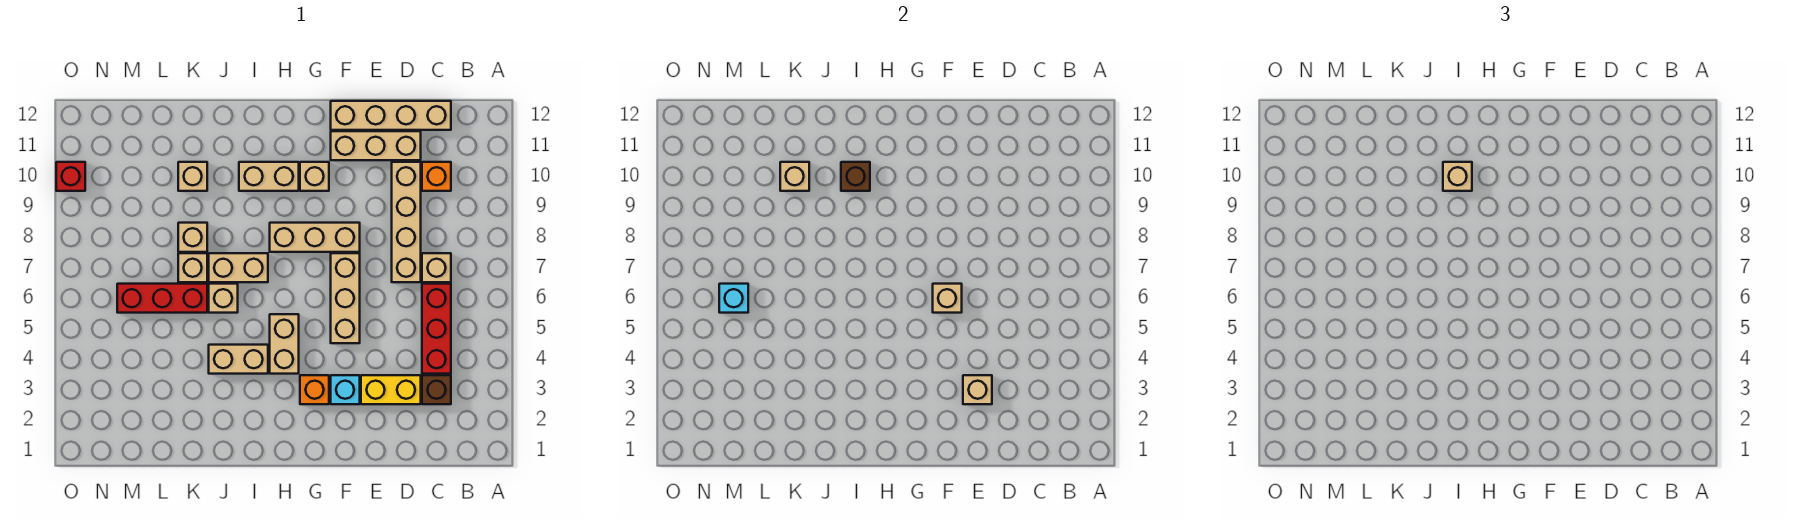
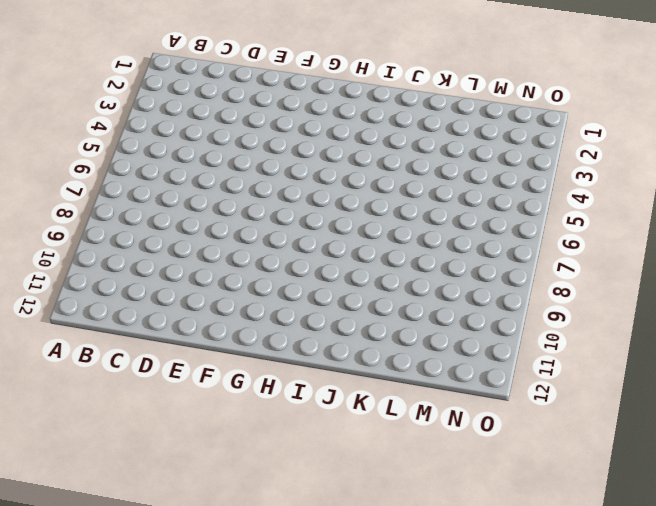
none -> brown 1x1 brick [422,375,451,404]
none -> red 1x3 brick [422,284,451,374]
none -> tan 1x1 brick [422,253,451,282]

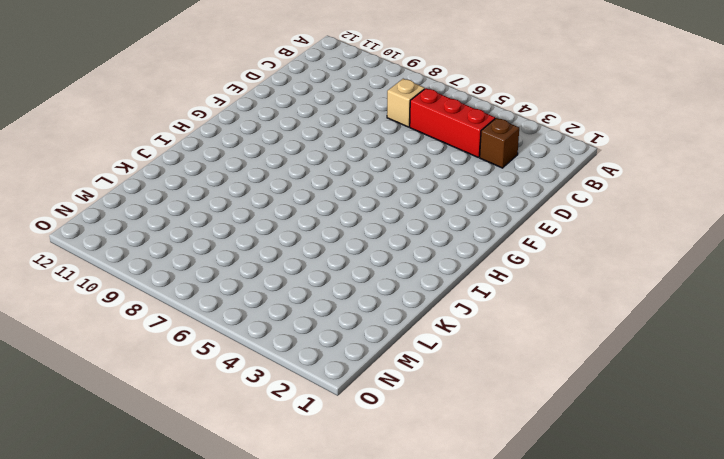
none -> orange 1x1 brick [422,162,451,191]
none -> tan 1x4 brick [331,101,451,130]
none -> yellow 1x2 brick [361,375,421,404]

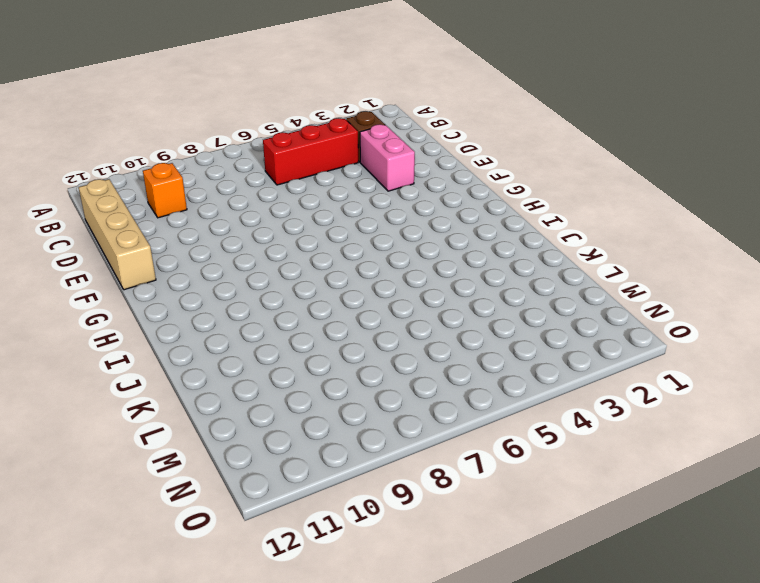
pink 1x2 brick [360,124,415,191] -> yellow 1x2 brick [361,375,421,404]
none -> tan 1x1 brick [422,253,451,282]
none -> tan 1x4 brick [392,162,421,282]
none -> tan 1x3 brick [331,131,421,160]

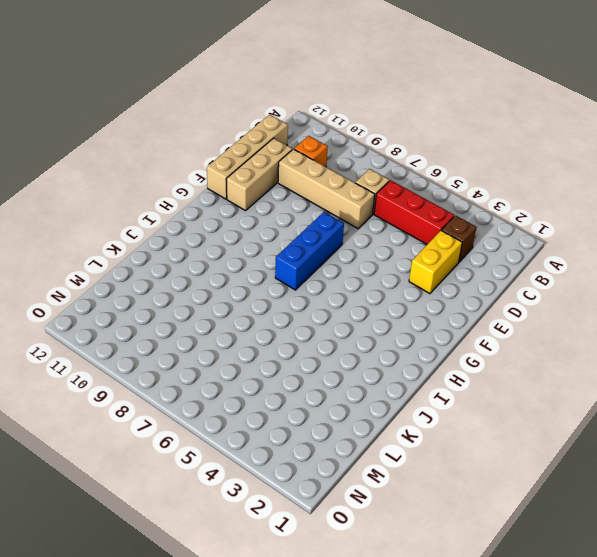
blue 1x3 brick [275,212,344,290] -> tan 1x3 brick [331,253,360,343]
none -> cyan 1x1 brick [331,375,360,404]
none -> tan 1x3 brick [270,223,360,252]
none -> orange 1x1 brick [300,375,329,404]

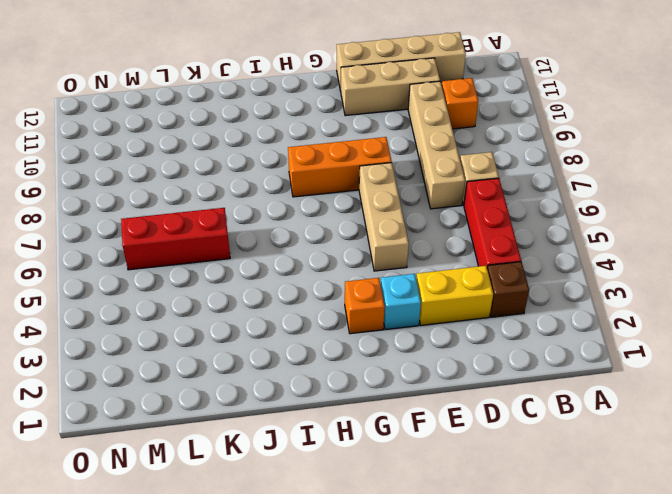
orange 1x3 brick [288,137,392,197] -> tan 1x3 brick [270,223,360,252]
none -> tan 1x1 brick [300,162,329,191]
none -> tan 1x2 brick [270,314,299,374]
none -> tan 1x2 brick [239,162,299,191]

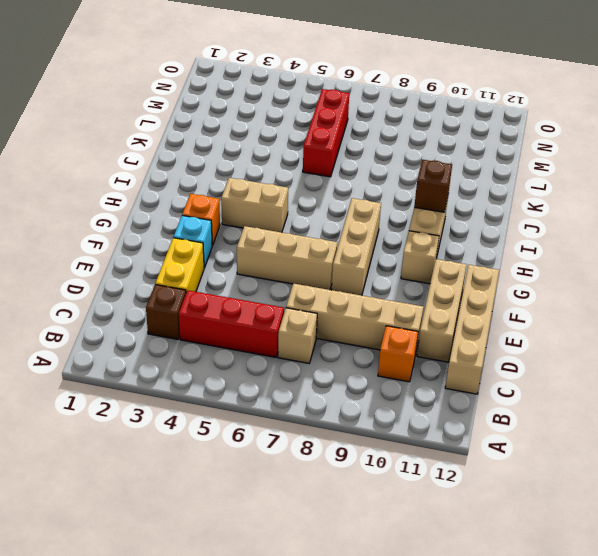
none -> tan 1x2 brick [209,345,268,374]
none -> tan 1x2 brick [209,253,268,282]
none -> tan 1x1 brick [209,284,238,313]

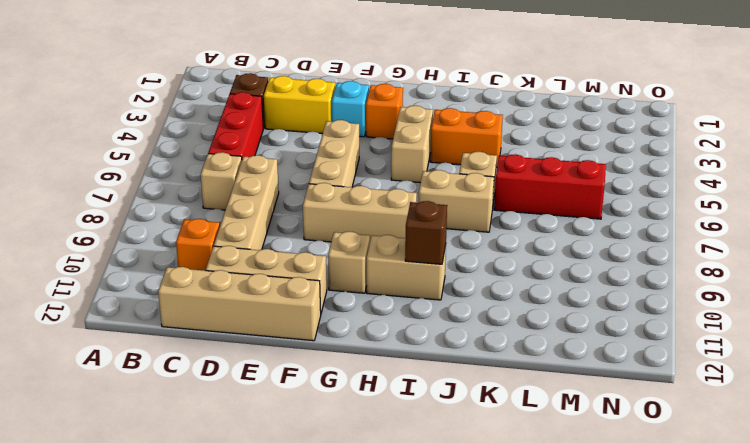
orange 1x2 brick [430,108,503,168] -> tan 1x2 brick [209,345,268,374]
none -> tan 1x1 brick [178,253,207,282]
none -> tan 1x1 brick [178,223,207,252]
none -> tan 1x1 brick [178,162,207,191]

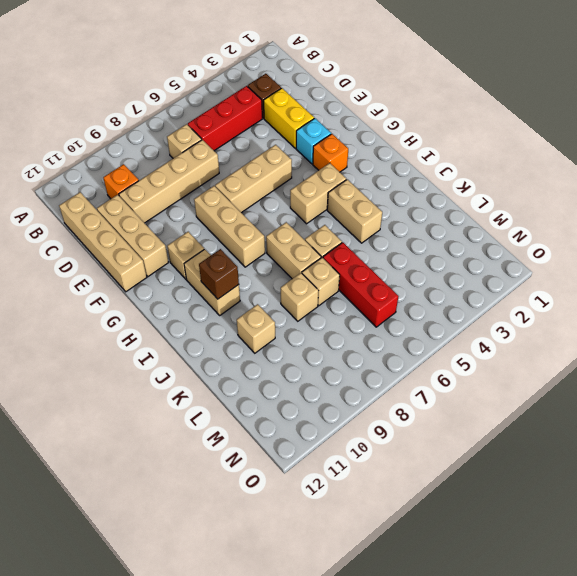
none -> red 1x1 brick [56,162,85,191]
none -> tan 1x1 brick [963,375,992,404]
none -> tan 1x1 brick [933,284,962,313]

